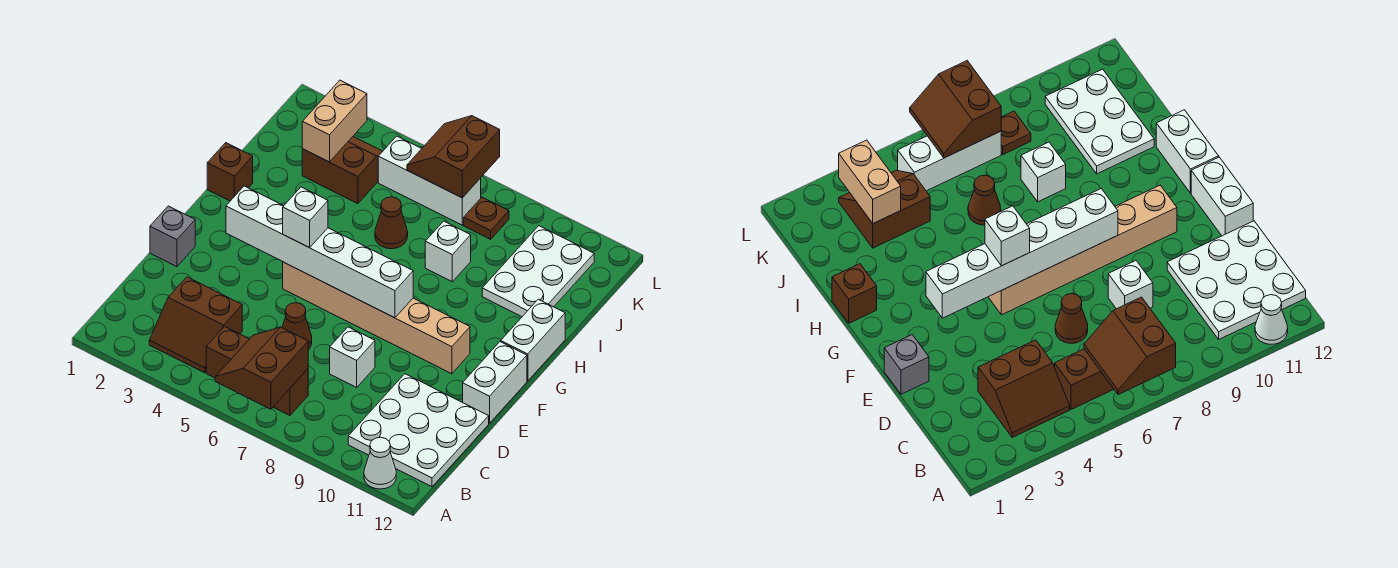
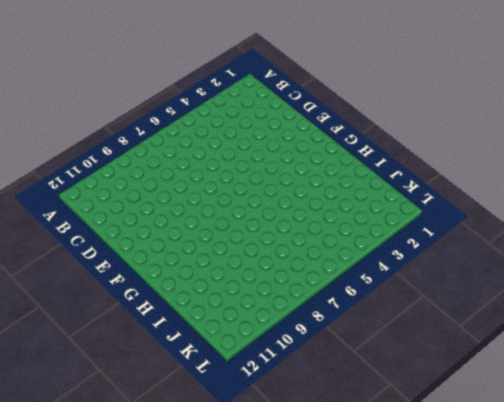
none -> white 1x1 cone [364,437,396,489]
none -> brown 2x2 slope [149,277,242,373]
none -> brown 1x3 brick [206,327,308,415]

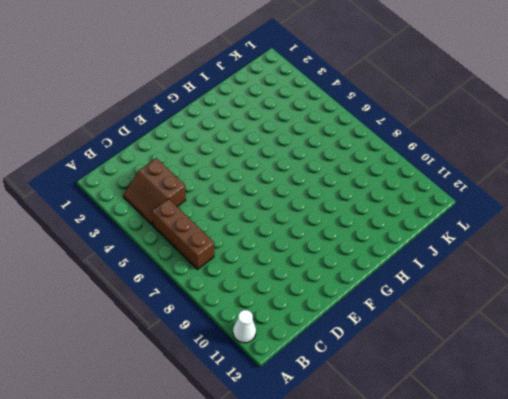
none -> white 3x3 plate [348,374,489,487]
none -> brown 1x1 cone [282,303,312,350]
none -> white 1x1 brick [330,327,375,387]

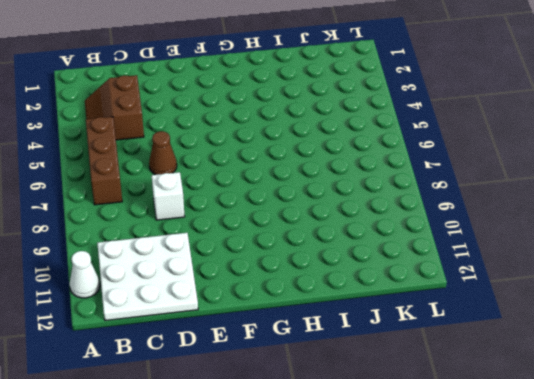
none -> grey 1x1 brick [150,206,195,267]
none -> white 1x2 brick [463,342,527,423]
none -> tan 1x6 brick [283,262,470,374]

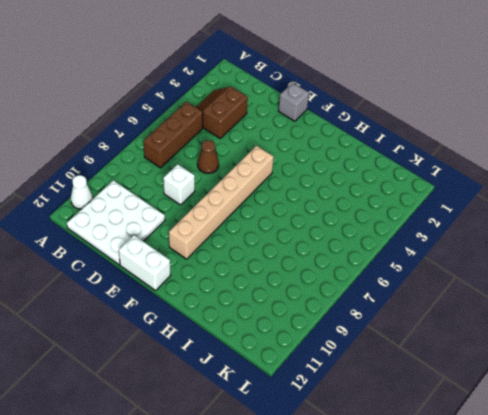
none -> white 1x2 brick [501,299,565,381]
none -> brown 1x1 brick [207,143,253,201]
none -> brown 1x1 cone [375,197,408,249]

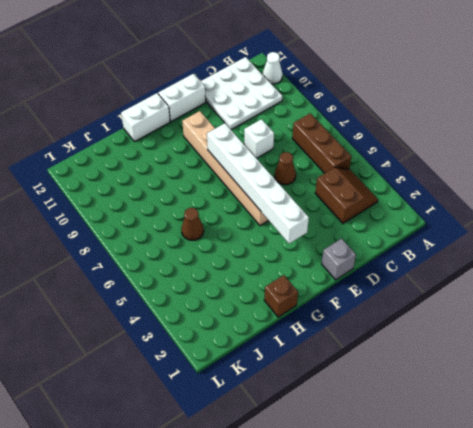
none -> white 1x1 brick [425,221,471,282]
none -> white 2x3 plate [482,226,594,317]
none -> brown 2x2 slope [302,137,383,204]

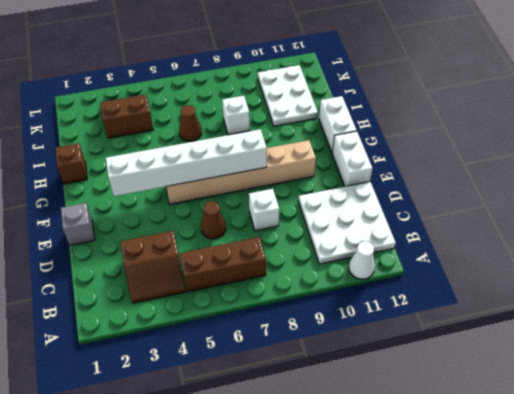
none -> white 1x3 brick [378,136,481,225]
none -> brown 1x1 plate [464,197,509,239]
none -> brown 2x2 slope [215,327,308,409]

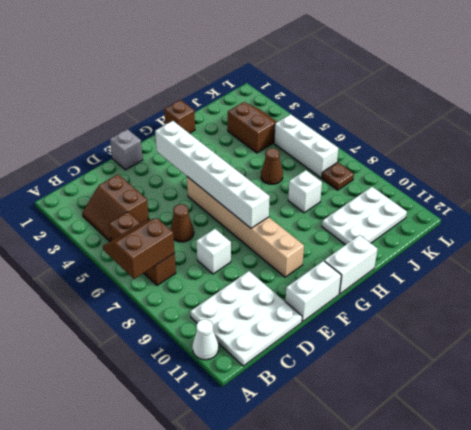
none -> tan 1x2 brick [302,80,367,162]
none -> brown 2x2 slope [407,116,500,198]
none -> white 1x1 brick [283,187,328,248]

